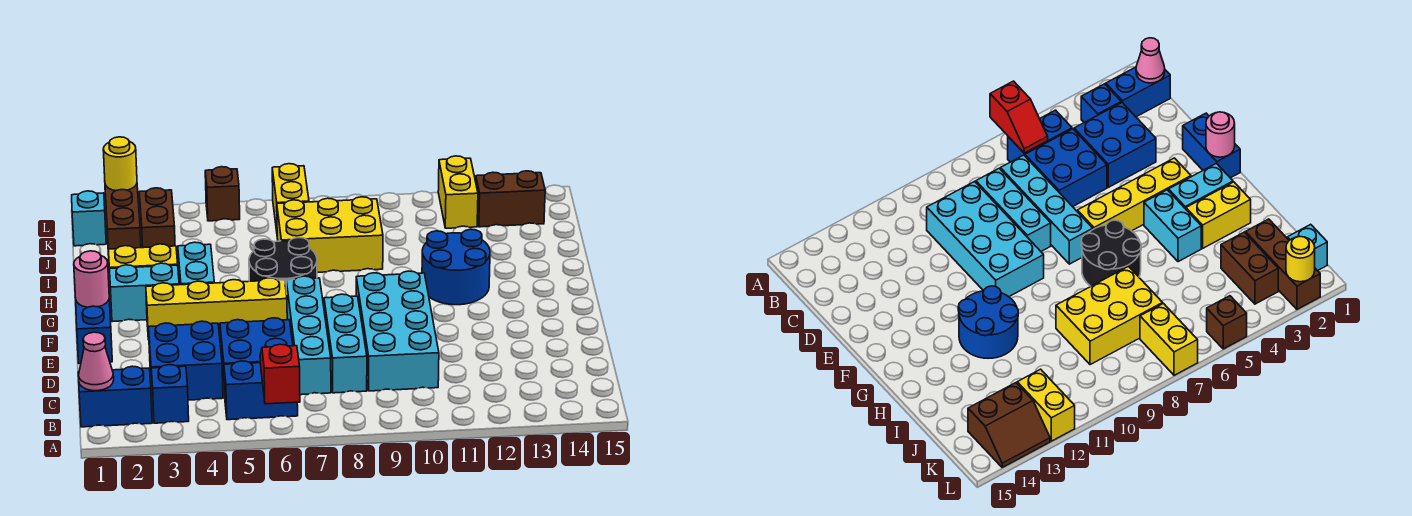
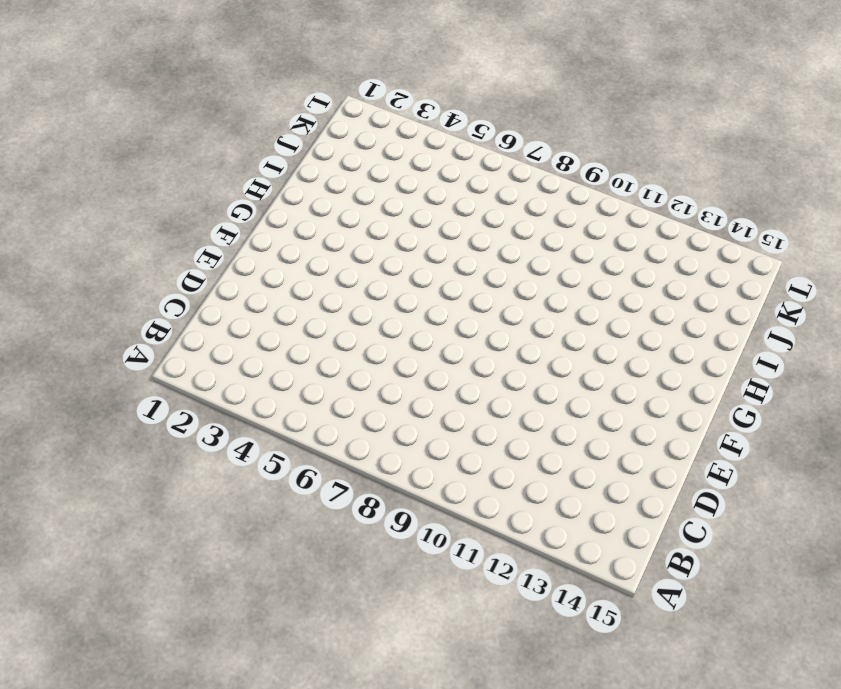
none -> blue 1x2 brick [78,366,152,427]
none -> blue 1x1 brick [151,365,189,423]
none -> blue 1x2 brick [224,361,298,420]

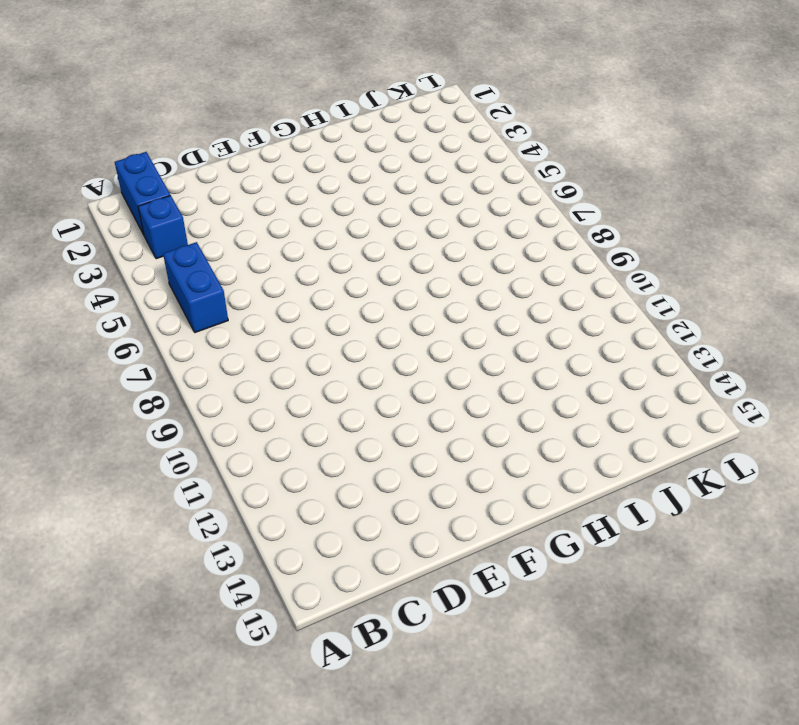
none -> blue 2x2 brick [149,321,223,400]
none -> blue 2x2 brick [220,318,293,395]
none -> cyan 1x4 brick [286,276,331,395]

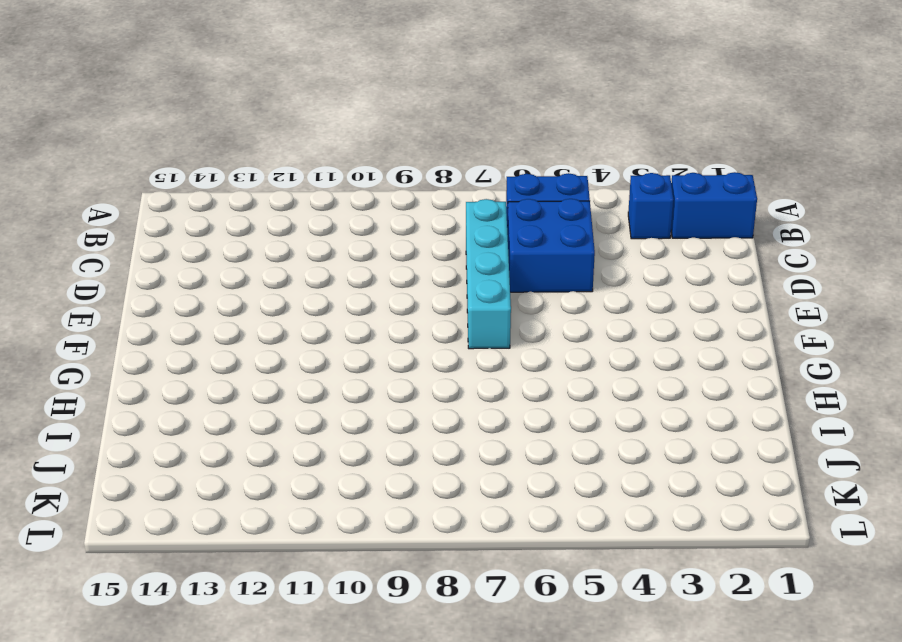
none -> blue 2x2 brick [149,321,223,400]
none -> cyan 1x3 brick [324,294,367,393]
none -> cyan 2x4 brick [356,271,439,391]

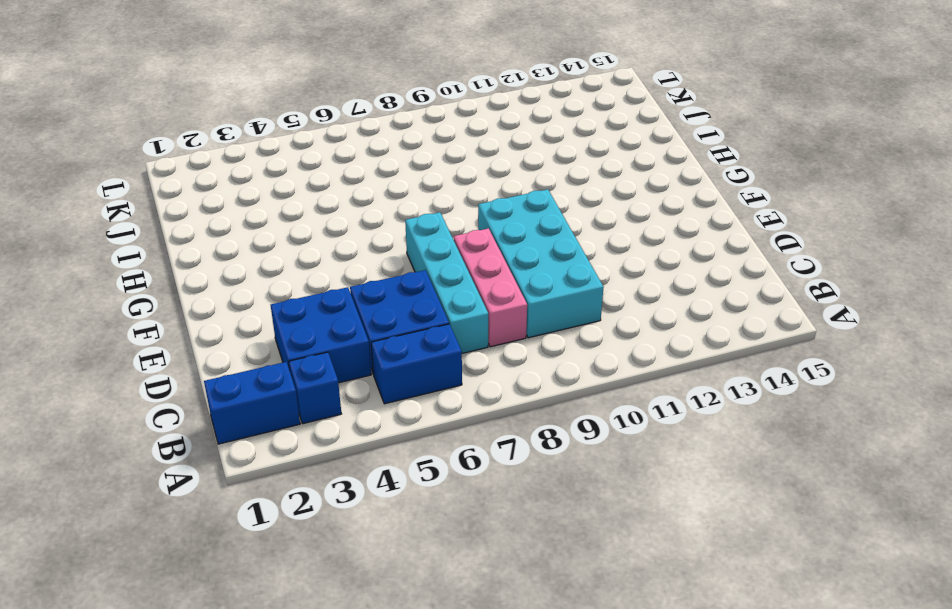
pink 1x3 brick [454,228,527,347] -> cyan 1x3 brick [324,294,367,393]
none -> blue 1x2 brick [76,300,112,364]
none -> yellow 1x4 brick [146,278,287,340]
none -> cyan 1x2 brick [109,263,179,322]

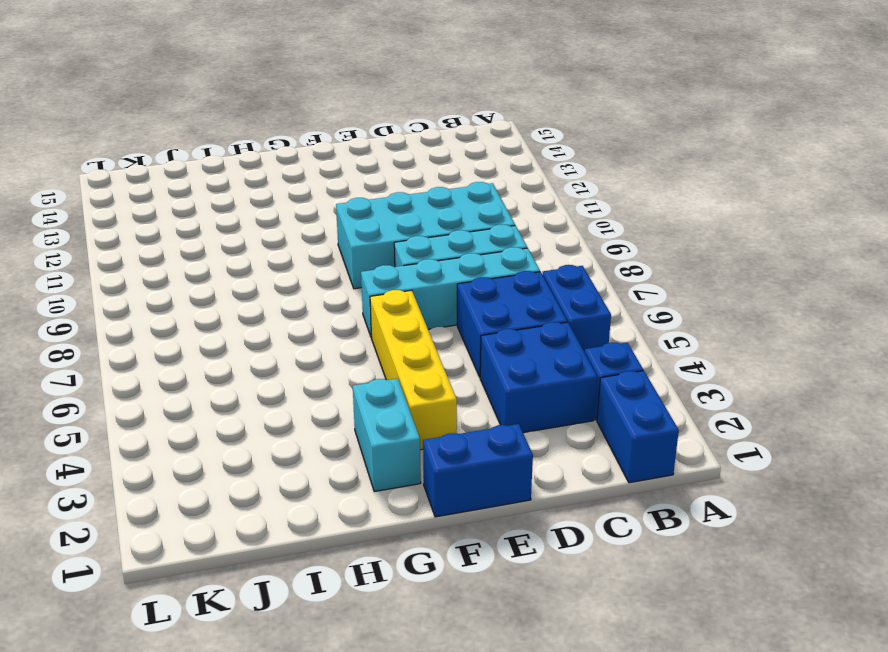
none -> cyan 1x2 brick [178,242,214,285]
none -> black 2x2 round brick [249,238,317,294]
none -> blue 2x2 round brick [422,229,490,305]

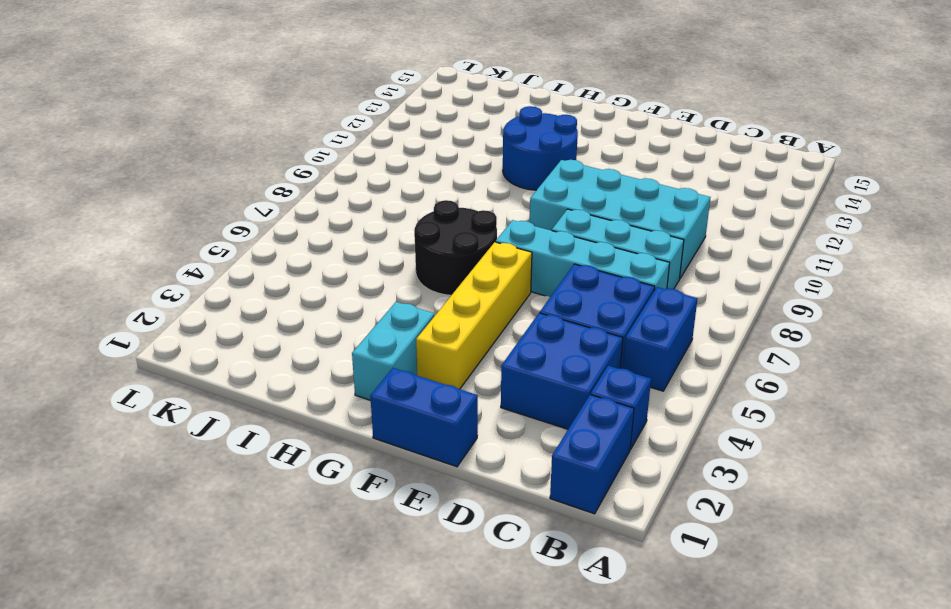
none -> cyan 1x2 brick [178,242,214,285]
none -> yellow 1x2 brick [108,244,178,293]
none -> yellow 2x3 brick [277,197,383,272]

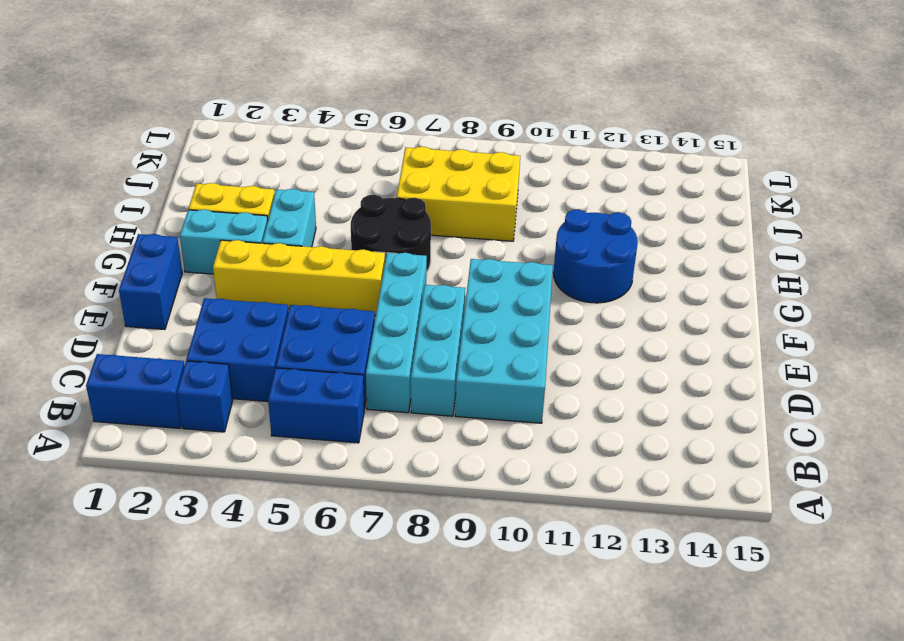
none -> brown 1x3 brick [105,184,141,255]
none -> brown 1x2 brick [139,188,175,248]
none -> cyan 1x1 brick [72,191,106,246]

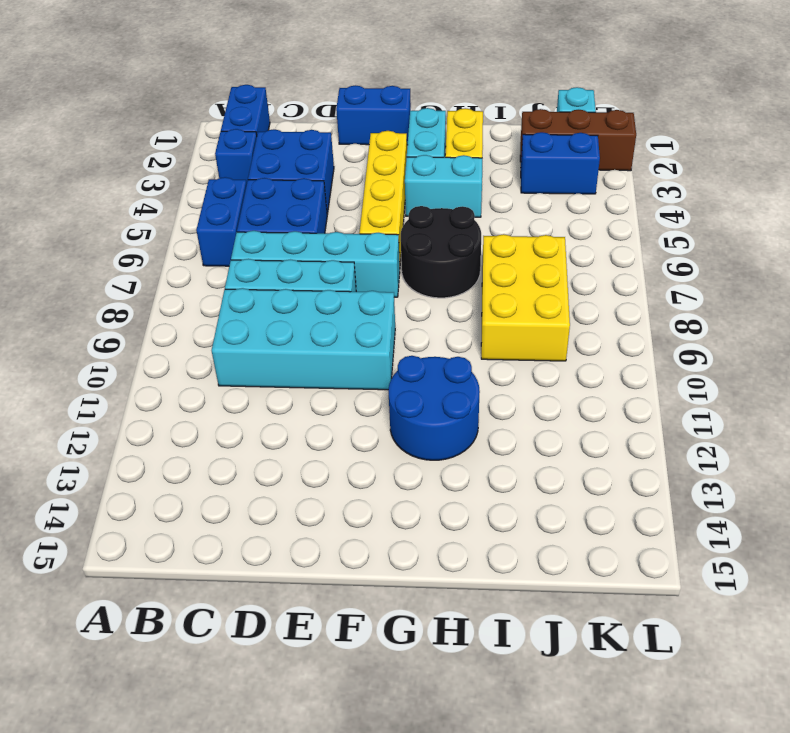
blue 1x2 brick [521,132,600,194] -> brown 1x2 brick [139,188,175,248]
none -> yellow 1x2 brick [272,164,309,231]
none -> yellow 1x2 brick [438,156,478,228]
none -> brown 2x2 slope [475,171,545,227]

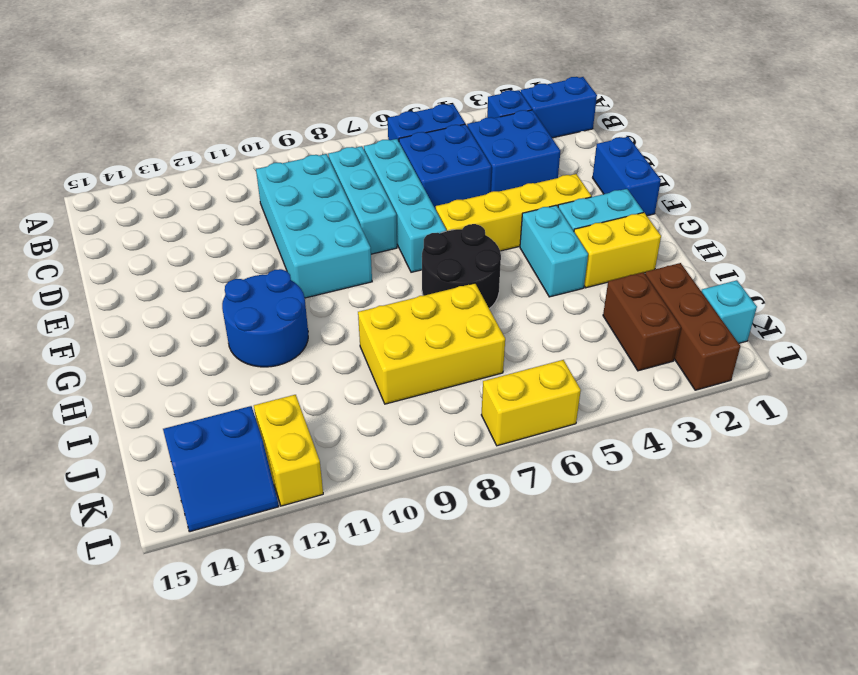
blue 2x2 slope [163,406,279,532] -> brown 2x2 slope [475,171,545,227]
yellow 1x2 brick [481,360,581,446] -> yellow 1x2 brick turned to [272,164,309,231]
none -> brown 1x1 brick [205,167,240,221]
none -> red 1x2 slope [260,344,300,404]
none -> pink 1x1 cone [78,332,114,391]

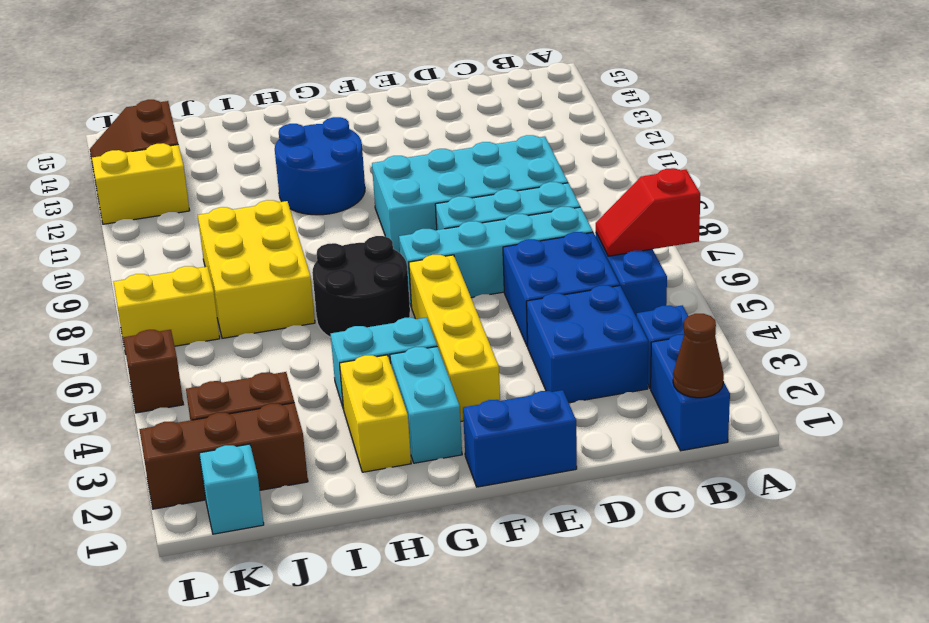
brown 1x1 cone [673,314,724,398] -> pink 1x1 cone [78,332,114,391]
none -> pink 1x1 round brick [74,251,109,307]
none -> yellow 1x1 round brick [103,137,137,191]

